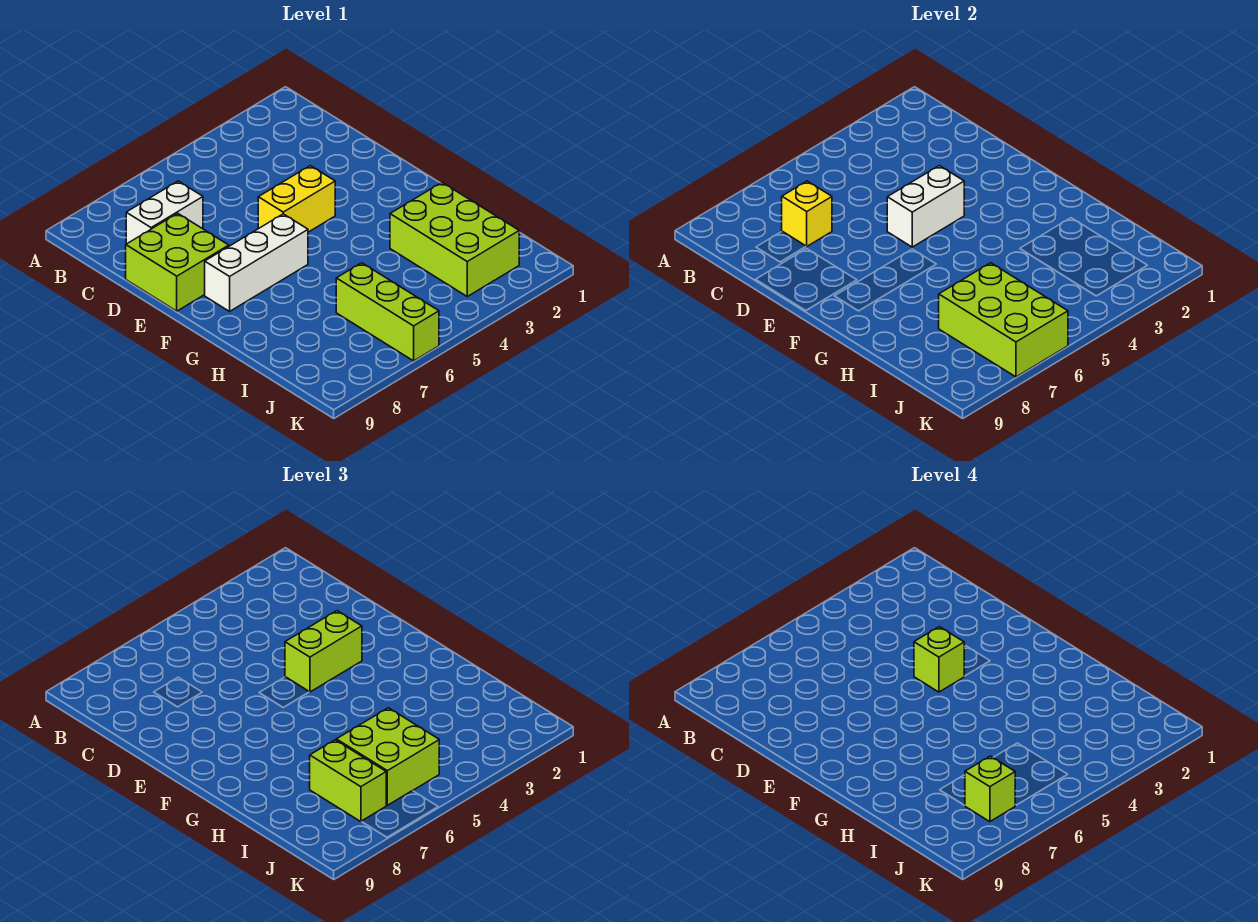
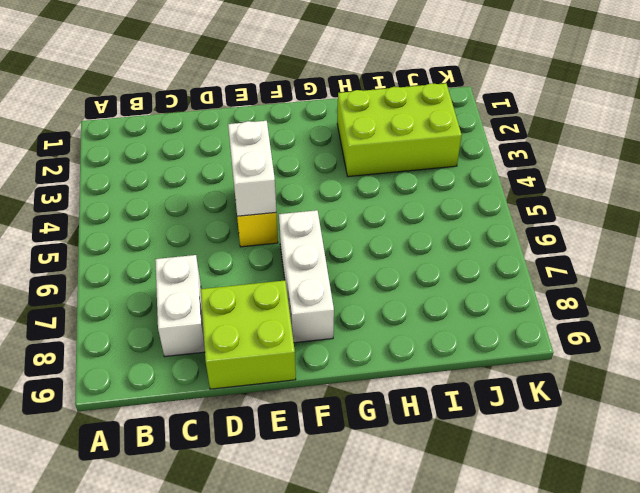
none -> lime 1x3 brick [336,263,439,361]
none -> yellow 1x1 brick [782,181,832,246]
none -> lime 2x3 brick [939,263,1068,377]

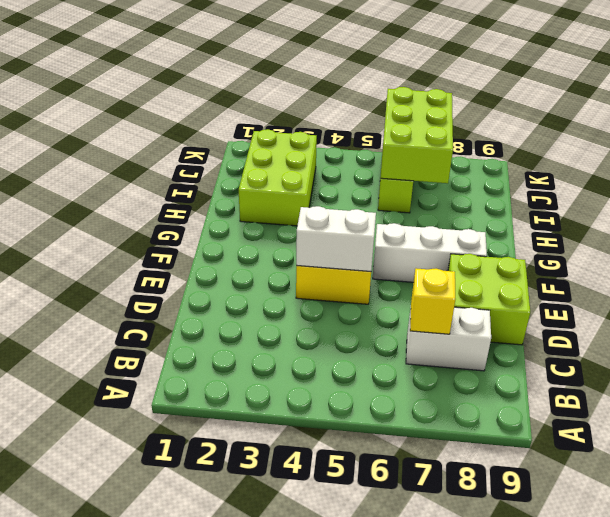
none -> lime 1x2 brick [285,611,362,692]
none -> lime 2x2 brick [336,708,439,805]
none -> lime 1x2 brick [310,740,386,822]

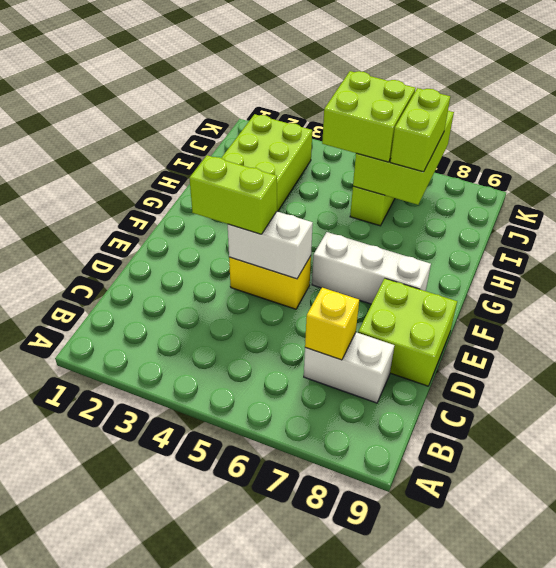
none -> lime 1x1 brick [914,627,964,692]
none -> lime 1x1 brick [965,756,1015,822]

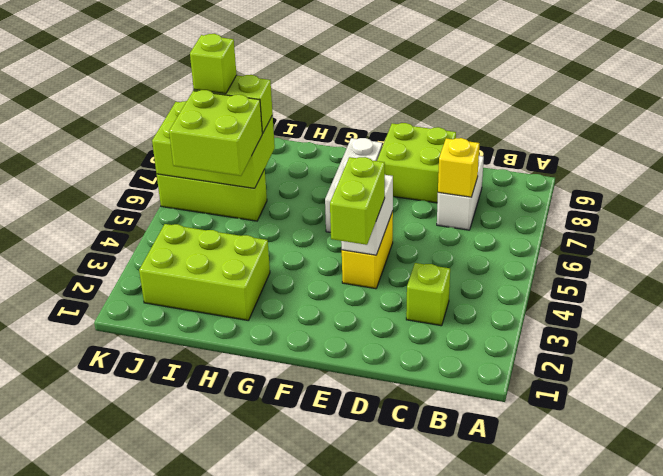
lime 1x1 brick [406,263,450,326] -> lime 1x1 brick moved to [914,627,964,692]

